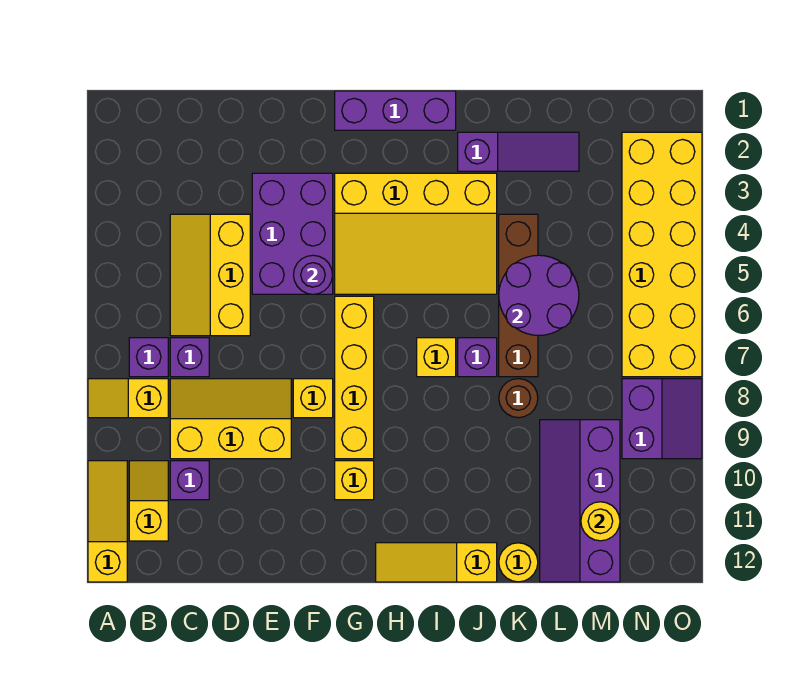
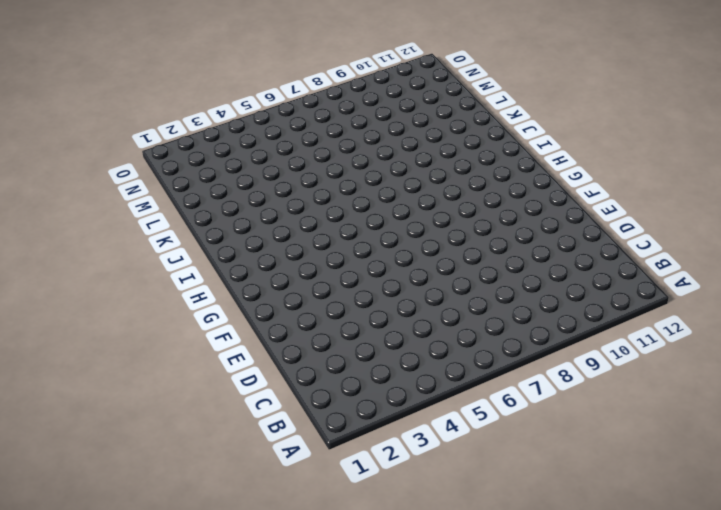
none -> yellow 1x2 slope [88,379,168,418]
none -> yellow 1x3 slope [88,461,127,582]
none -> purple 1x1 brick [129,338,168,377]

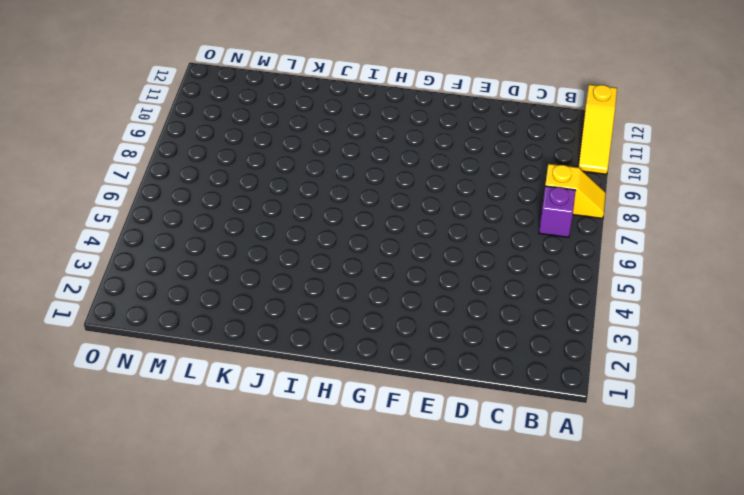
none -> yellow 1x2 slope [129,461,168,541]
none -> yellow 2x3 slope [170,214,250,336]
none -> purple 1x1 brick [170,338,209,377]

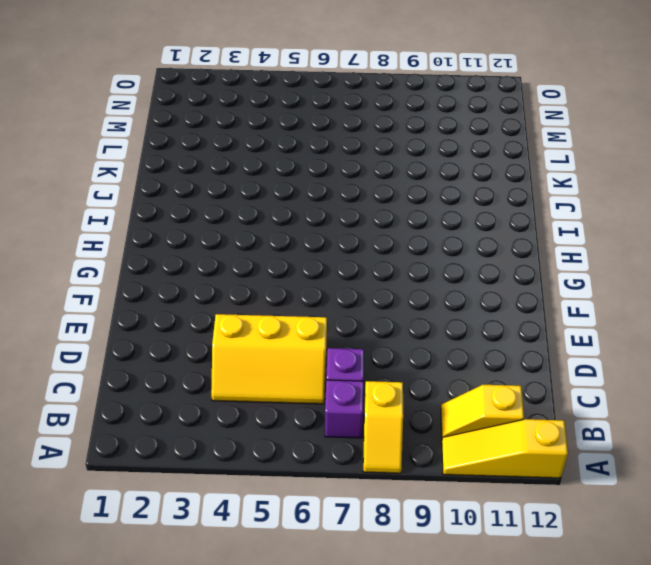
none -> yellow 2x3 slope [170,379,291,459]
none -> purple 1x1 brick [170,461,209,500]
none -> purple 2x3 brick [252,173,333,294]

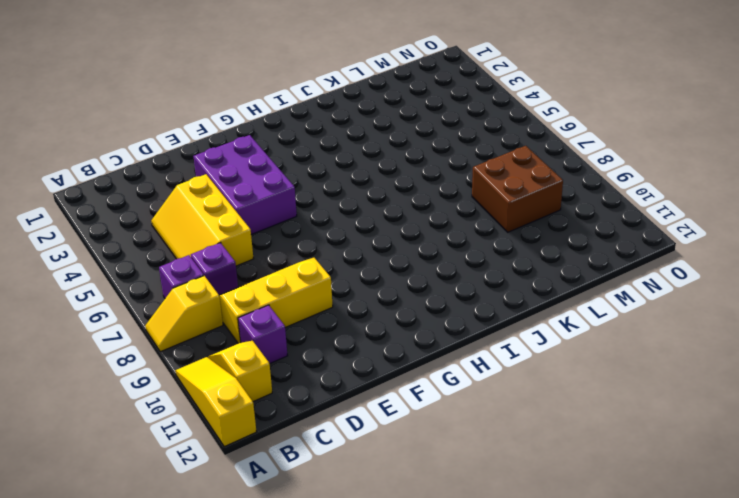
brown 2x2 brick [472,146,563,232] -> purple 2x4 slope [540,420,620,582]
none -> yellow 1x1 brick [293,379,333,418]
none -> purple 1x3 brick [335,91,456,130]
none -> yellow 3x4 slope [335,173,497,294]

